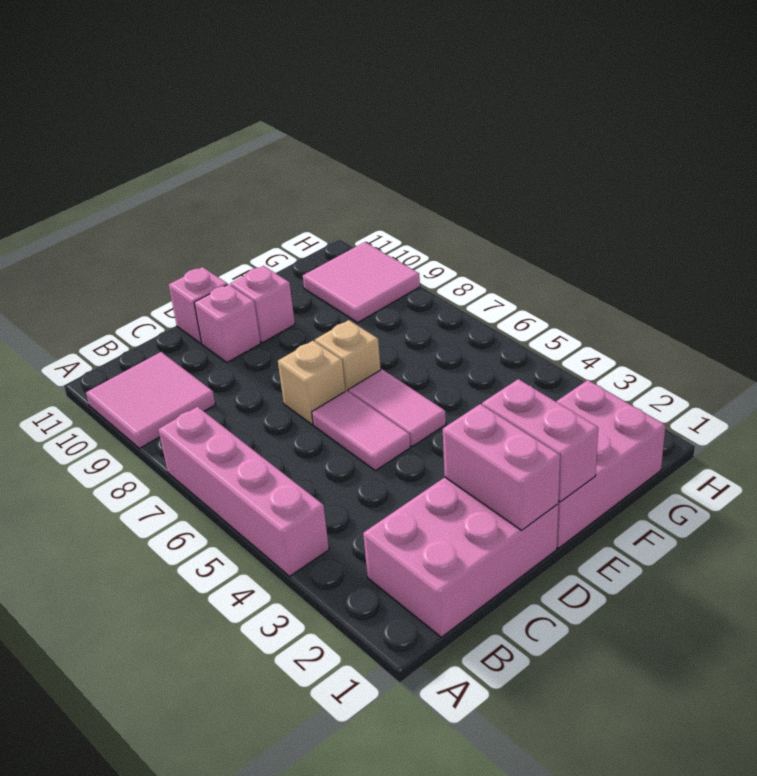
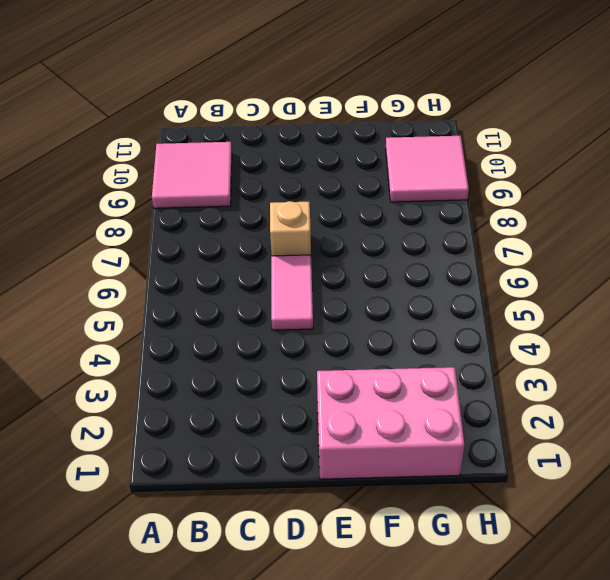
none -> pink 1x4 brick [158,407,329,576]
none -> pink 2x3 brick [363,477,558,637]
none -> pink 1x1 brick [194,284,261,362]

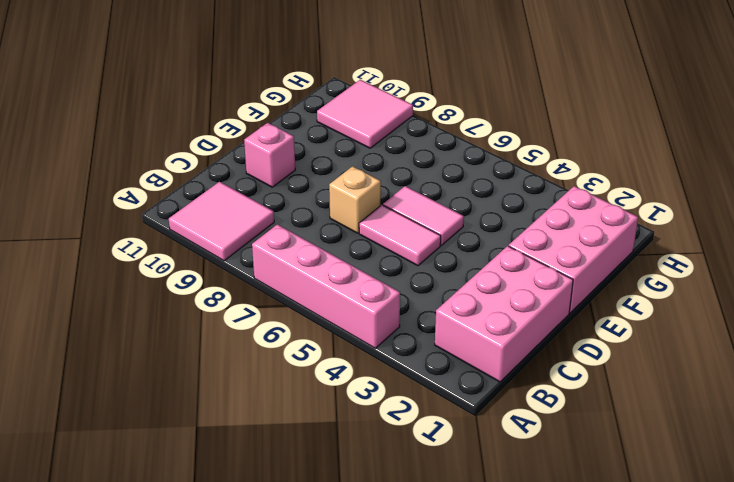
none -> pink 1x1 brick [169,267,227,343]
none -> tan 1x1 brick [315,320,381,392]
none -> pink 1x1 brick [230,266,295,343]

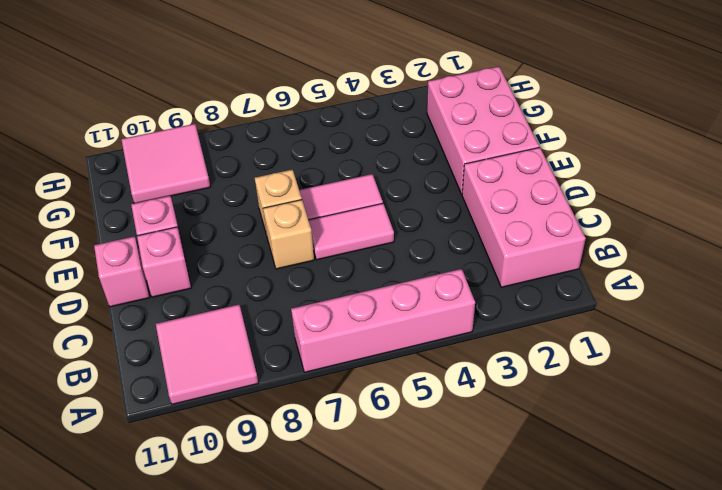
none -> pink 1x2 brick [443,404,560,530]
none -> pink 1x2 brick [482,379,598,502]

